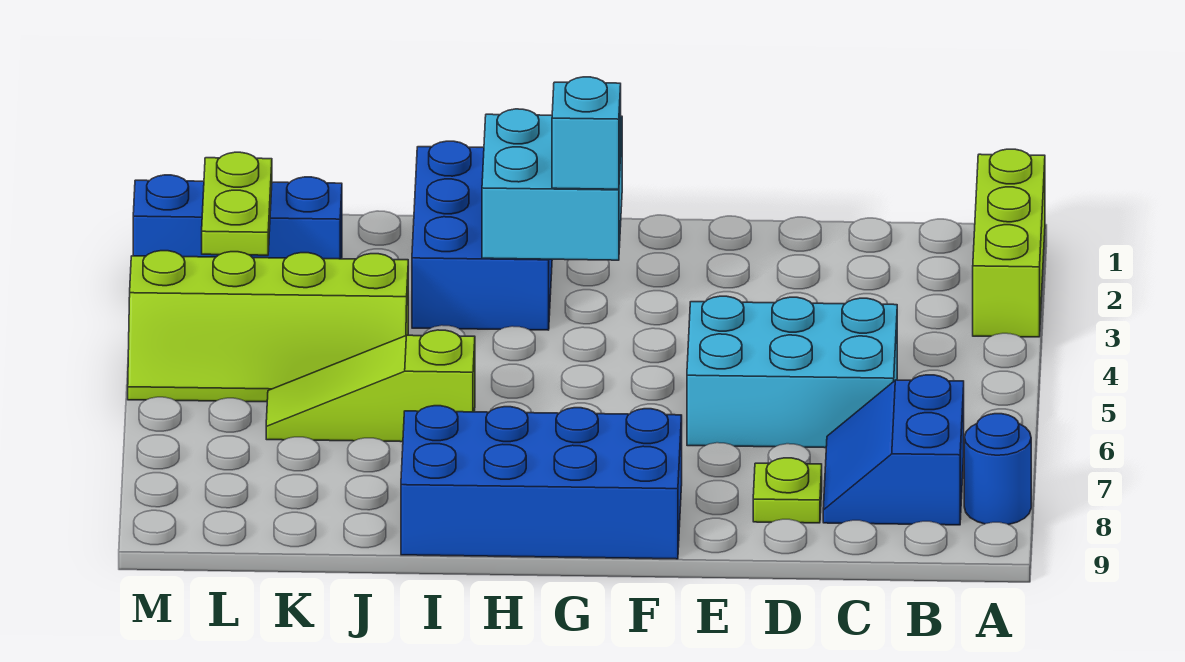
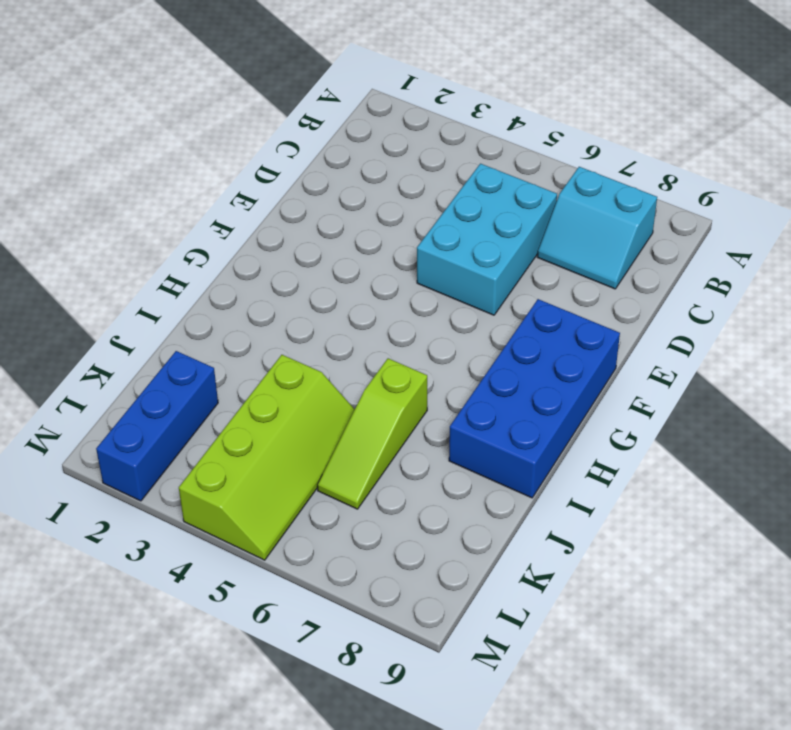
cyan 2x2 slope [537,167,657,289] -> blue 2x2 slope [823,375,964,525]
none -> lime 1x3 brick [973,149,1045,337]
none -> blue 1x1 round brick [964,414,1031,525]
none -> lime 1x1 plate [753,458,822,523]

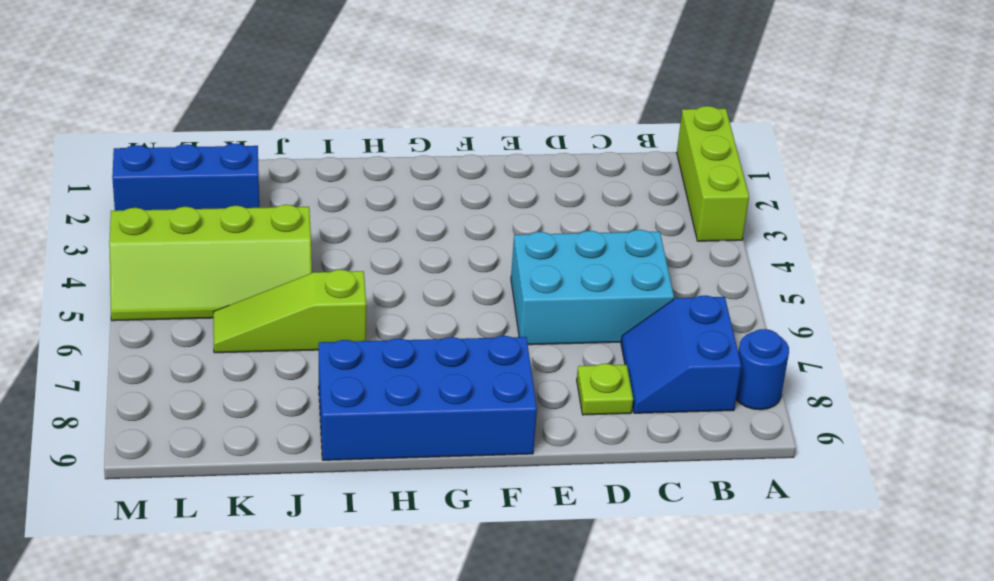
none -> blue 2x3 brick [412,141,552,330]
none -> cyan 2x2 brick [482,109,622,260]
none -> lime 1x2 plate [202,152,272,255]

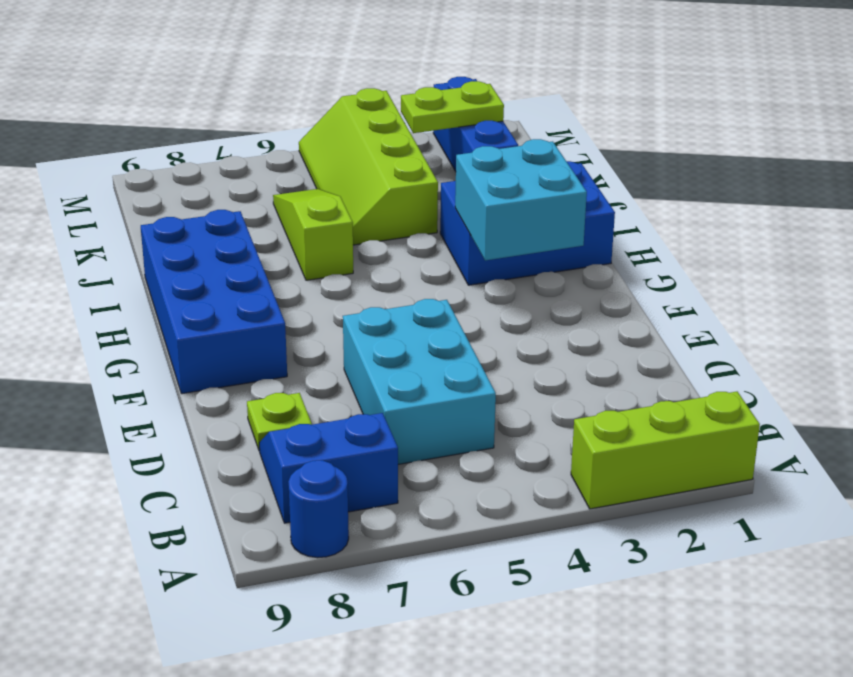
none -> cyan 1x1 brick [552,77,621,189]

